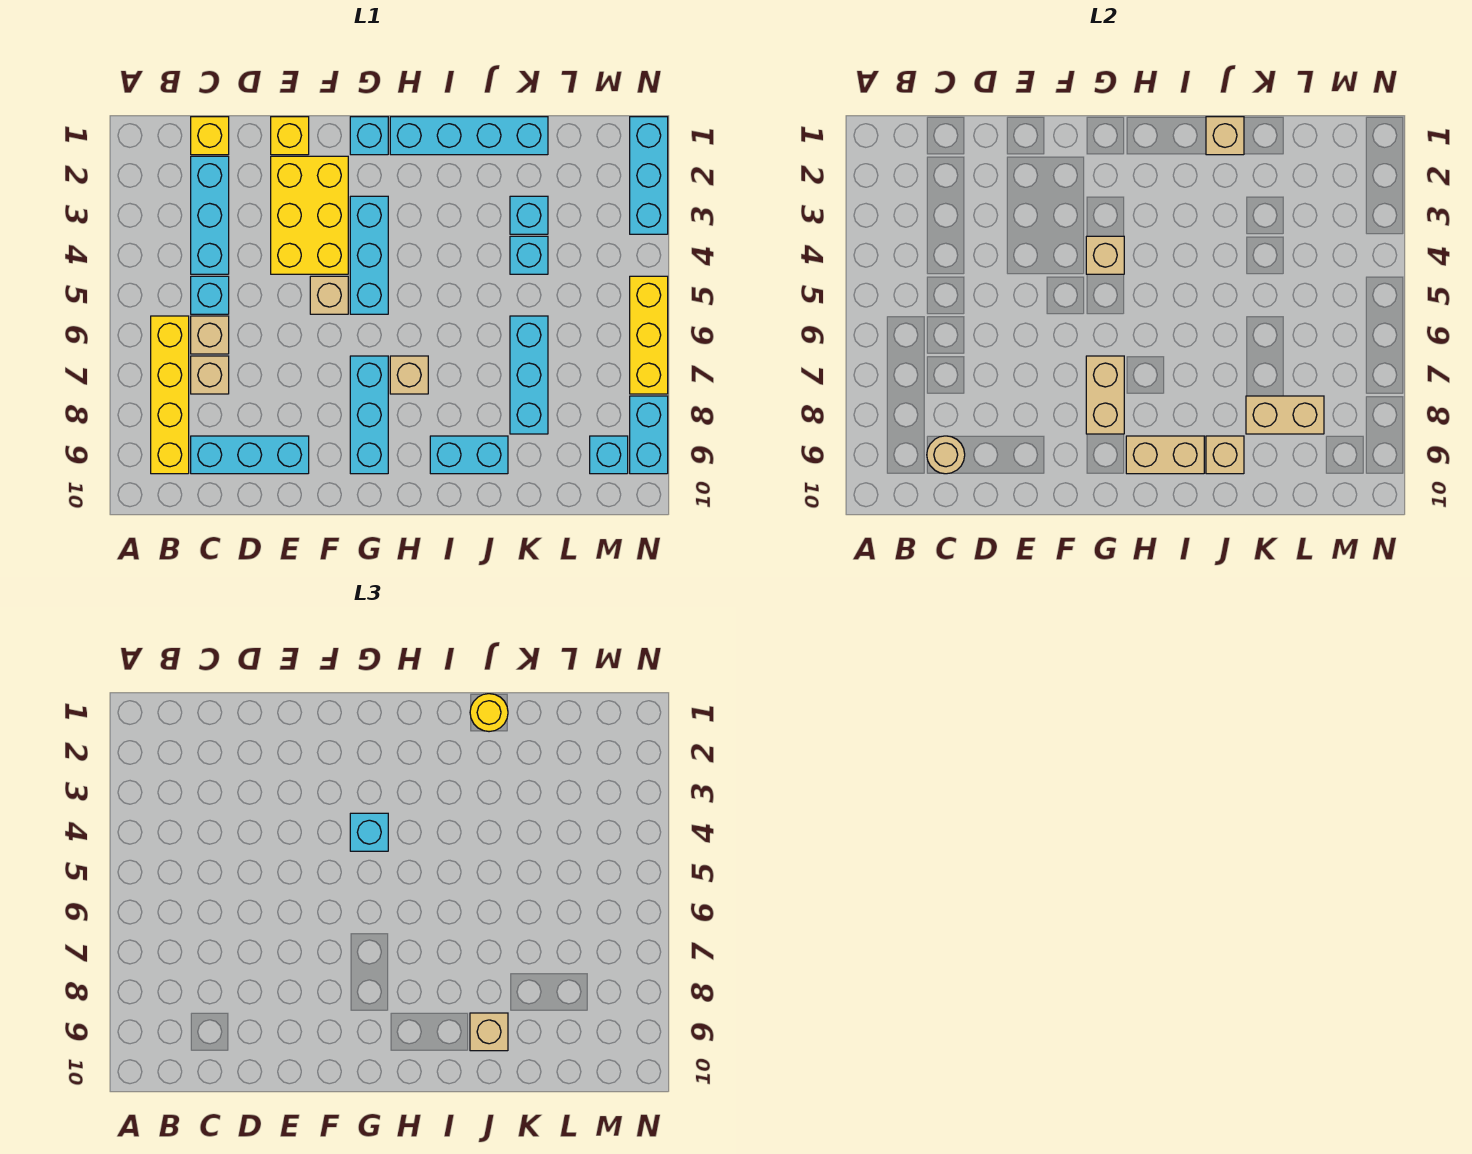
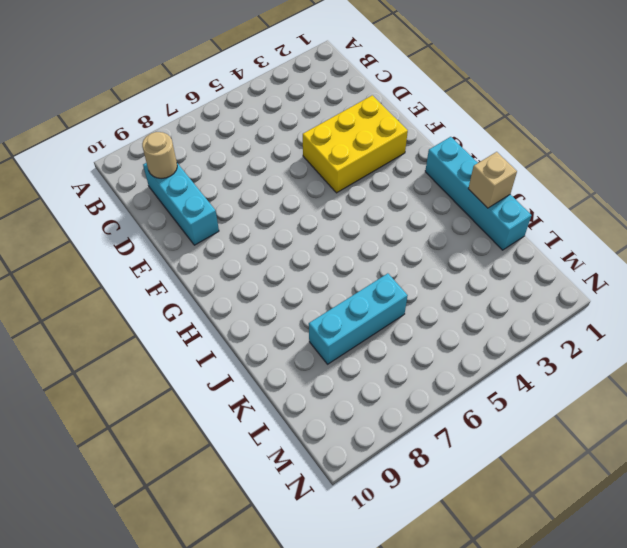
none -> yellow 1x4 brick [151,316,189,474]
none -> yellow 1x1 brick [191,117,229,155]
none -> cyan 1x3 brick [191,156,229,274]
none -> cyan 1x1 brick [191,276,229,314]

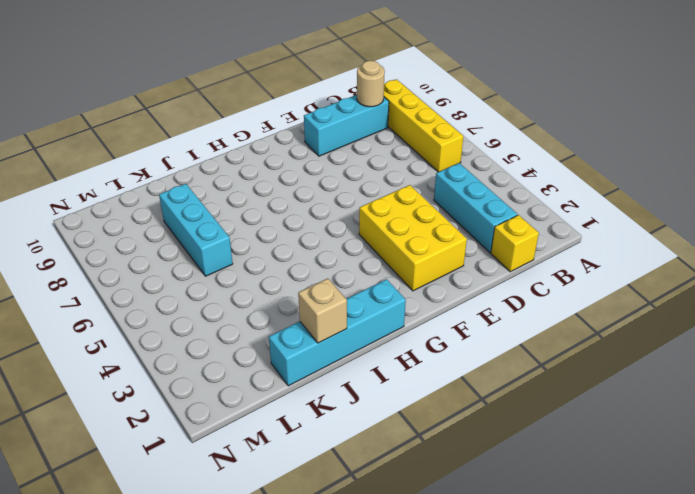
none -> cyan 1x1 brick [191,276,229,314]
none -> tan 1x1 brick [191,316,229,354]
none -> tan 1x1 brick [191,356,229,394]
none -> yellow 1x1 brick [271,117,309,155]

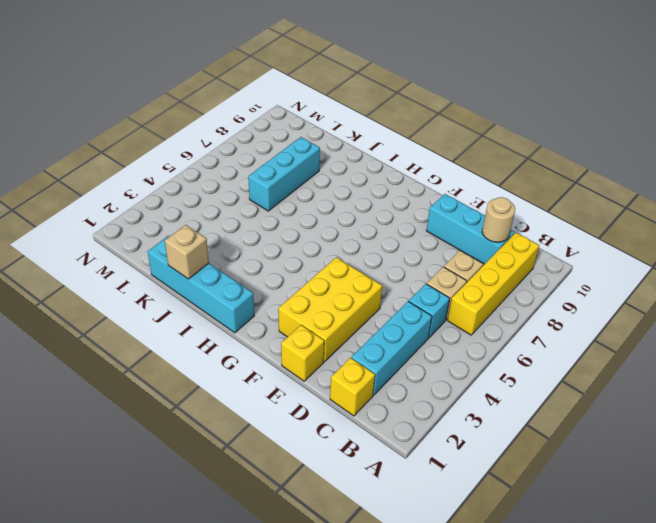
none -> tan 1x1 brick [310,276,348,314]
none -> cyan 1x1 brick [350,117,388,155]
none -> cyan 1x3 brick [350,196,388,314]
none -> cyan 1x3 brick [350,356,388,474]

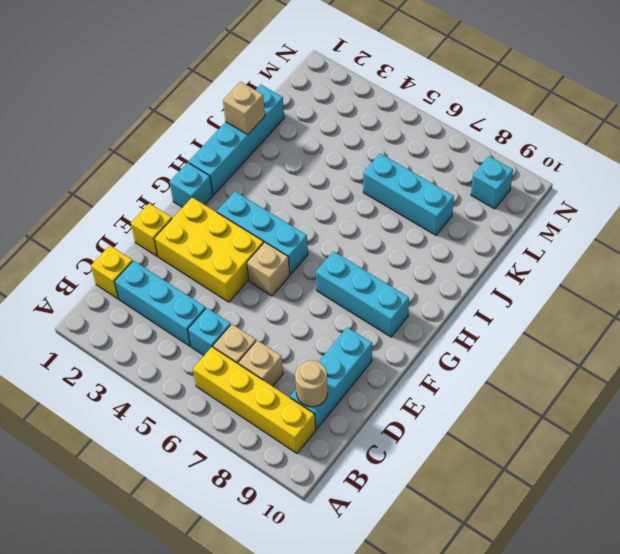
none -> tan 1x1 brick [390,356,428,394]
none -> cyan 1x2 brick [430,436,508,474]
none -> cyan 1x1 brick [510,196,548,234]
none -> cyan 1x1 brick [510,236,548,274]

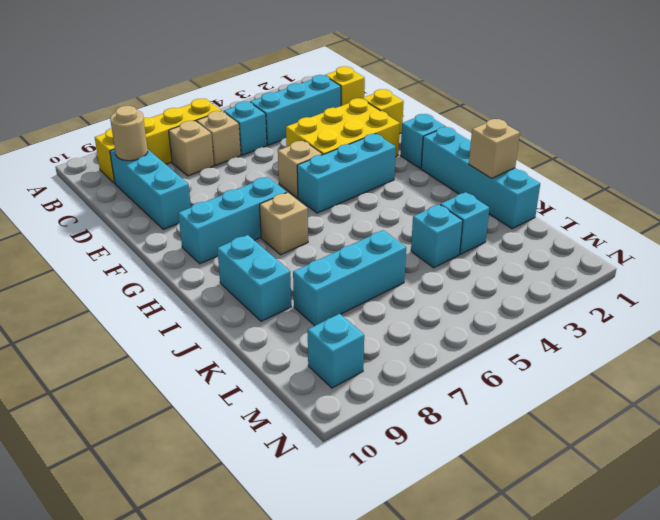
none -> cyan 1x3 brick [630,117,668,234]
none -> yellow 1x3 brick [630,276,668,394]
none -> cyan 1x2 brick [630,396,668,474]
none -> tan 1x1 brick [1086,236,1124,274]

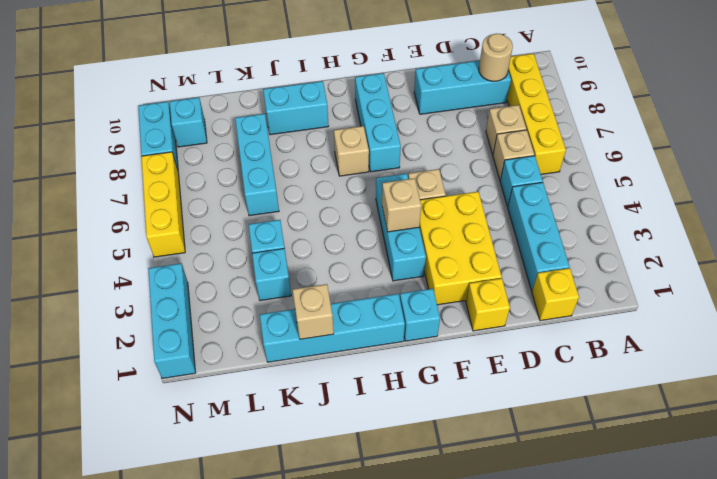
none -> tan 1x2 brick [1086,356,1124,434]
none -> tan 1x2 brick [1126,436,1204,474]
none -> tan 1x1 brick [1206,436,1244,474]
none -> tan 1x2 brick [1246,396,1324,434]

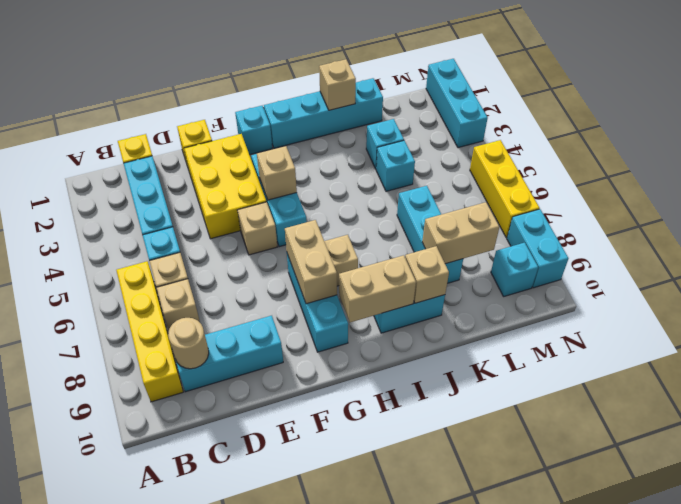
none -> cyan 1x1 brick [350,813,388,851]
none -> yellow 1x1 round brick [470,694,508,732]
none -> tan 1x1 brick [470,1013,508,1051]

